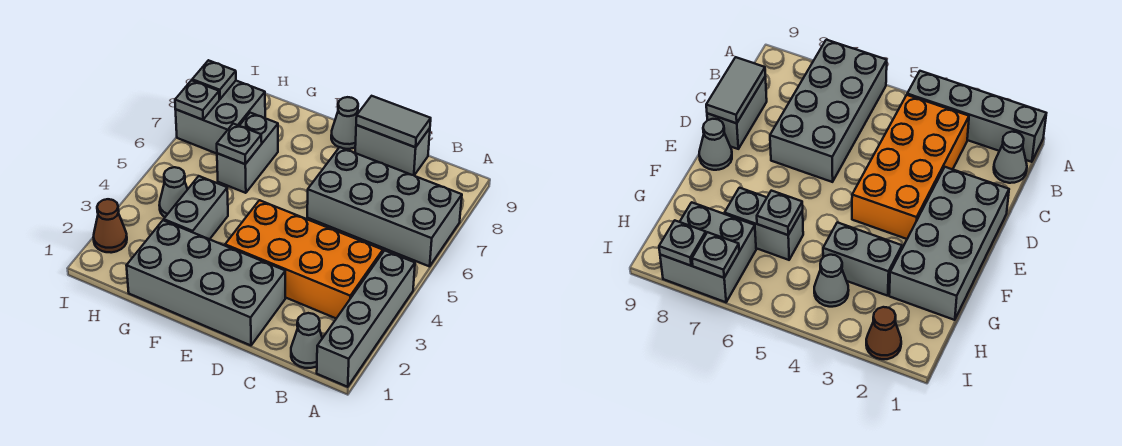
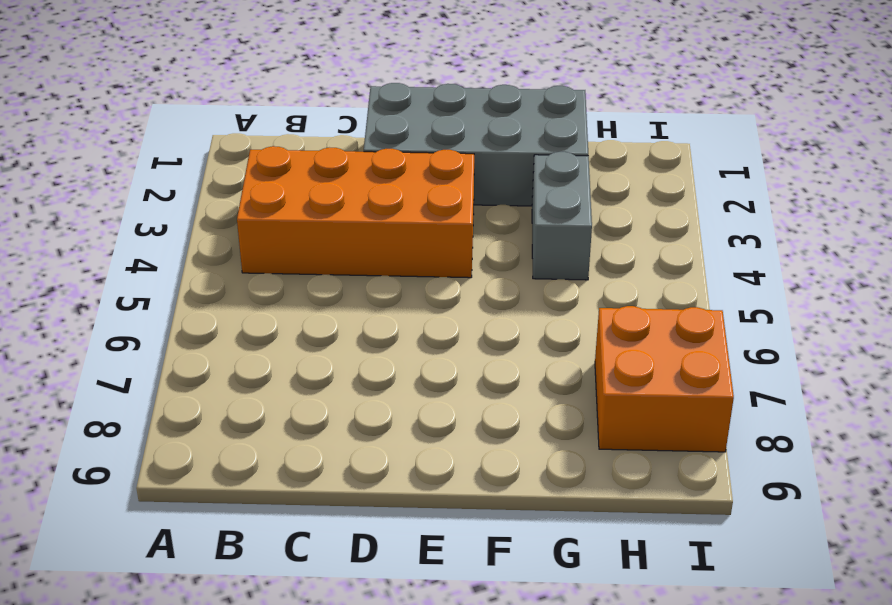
orange 2x2 brick [595,306,734,452] -> grey 2x2 brick [175,81,265,154]
none -> grey 1x4 brick [317,250,415,387]
none -> grey 2x4 brick [307,147,462,266]
none -> grey 1x1 cone [291,313,322,368]

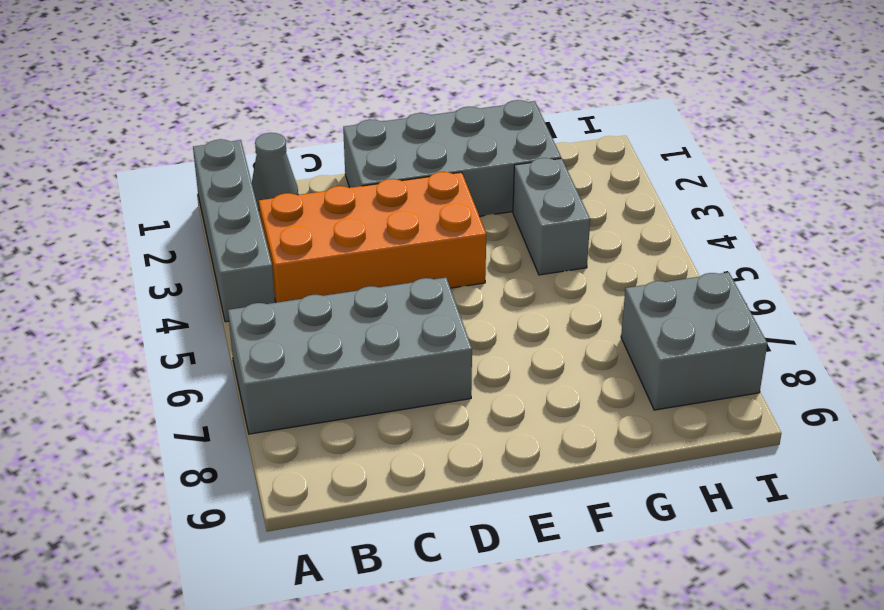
none -> grey 1x2 brick [355,125,430,175]
none -> grey 1x1 cone [331,97,358,149]
none -> grey 1x2 brick [217,113,278,193]

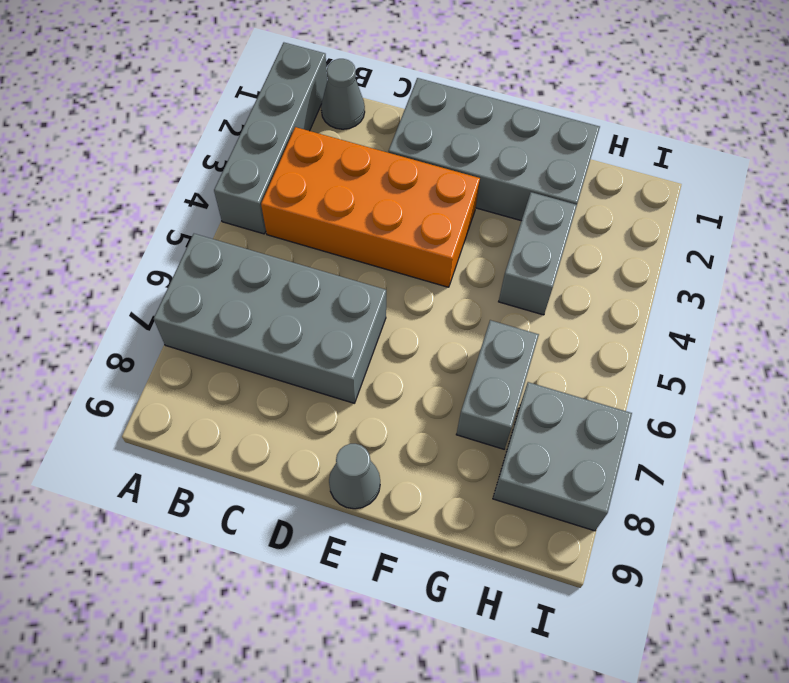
none -> grey 1x2 brick [355,125,430,175]
none -> grey 1x1 cone [159,167,188,217]
none -> brown 1x1 cone [93,199,127,253]

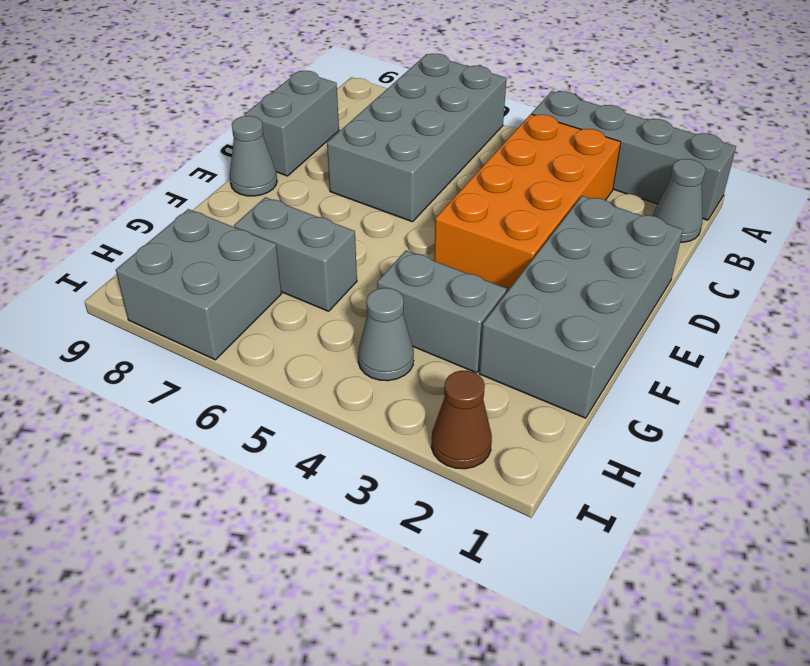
none -> grey 1x2 tile [356,96,431,147]
none -> grey 1x1 plate [217,124,262,164]
none -> grey 1x1 plate [175,80,219,120]

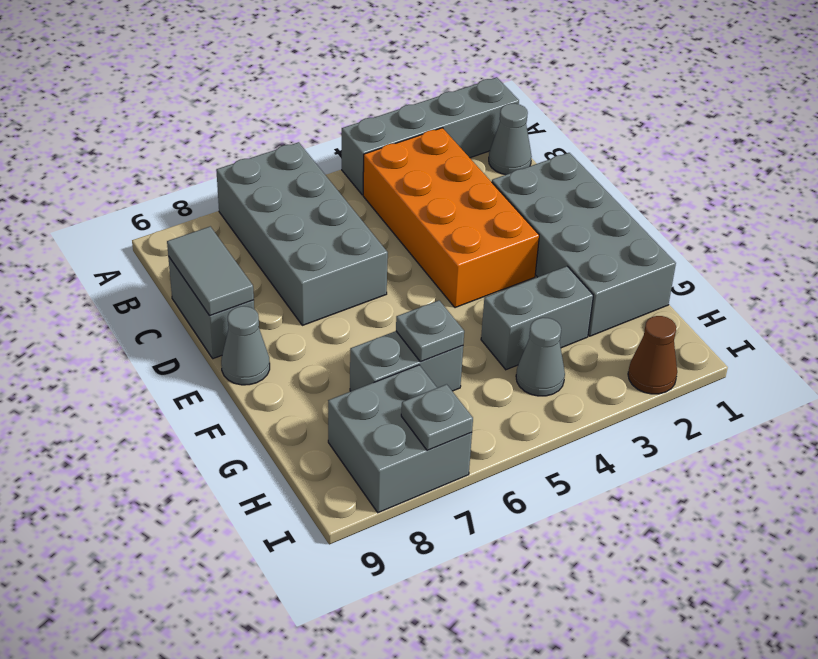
none -> grey 1x1 plate [192,60,236,99]

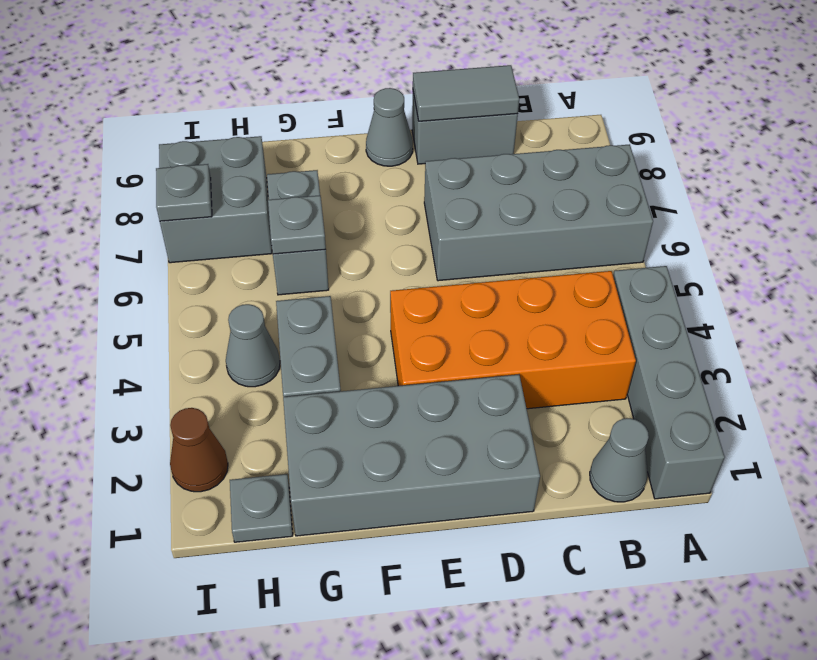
grey 1x1 plate [230,474,293,542] -> grey 1x1 plate moved to [192,60,236,99]

